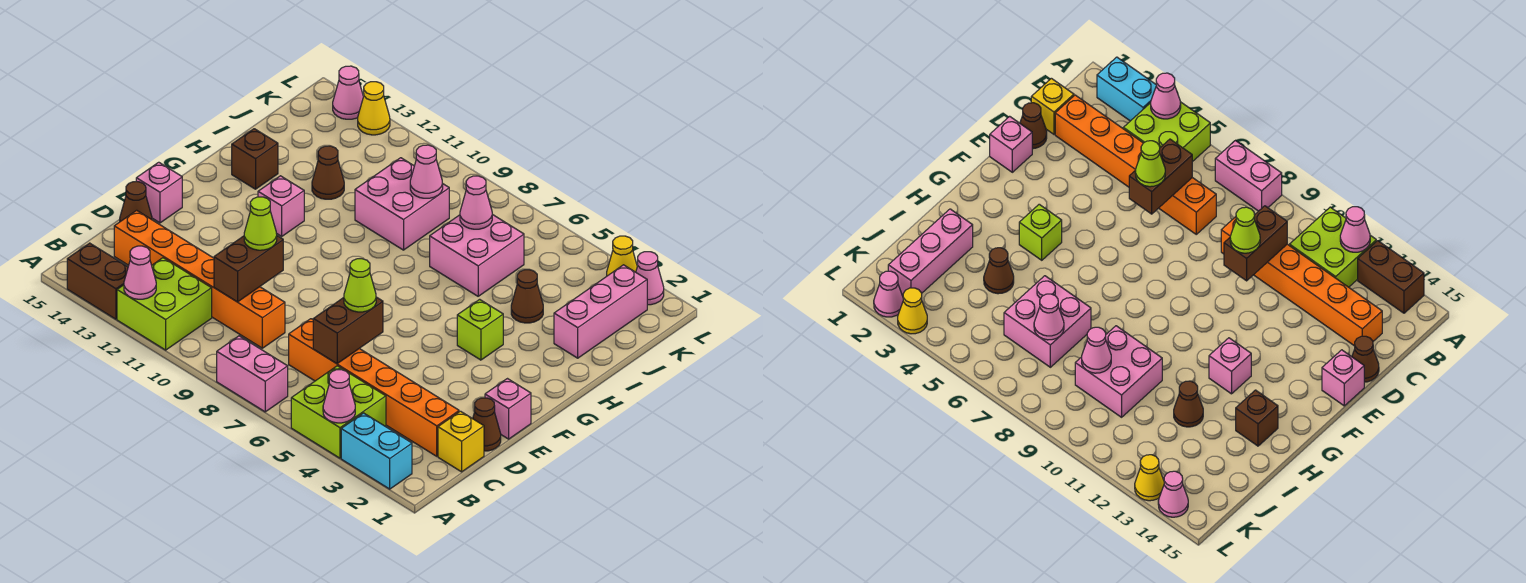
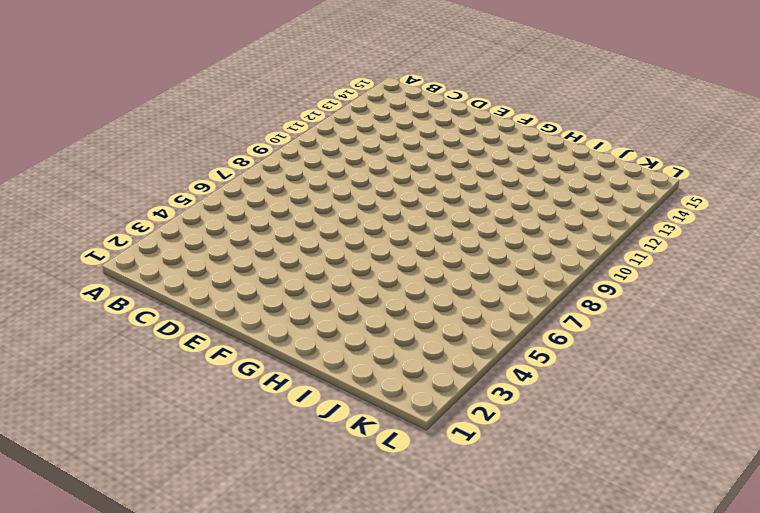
none -> cyan 1x2 brick [341,413,412,489]
none -> lime 2x2 brick [291,366,386,458]
none -> pink 1x2 brick [217,336,288,412]
none -> lime 2x2 brick [117,258,212,350]

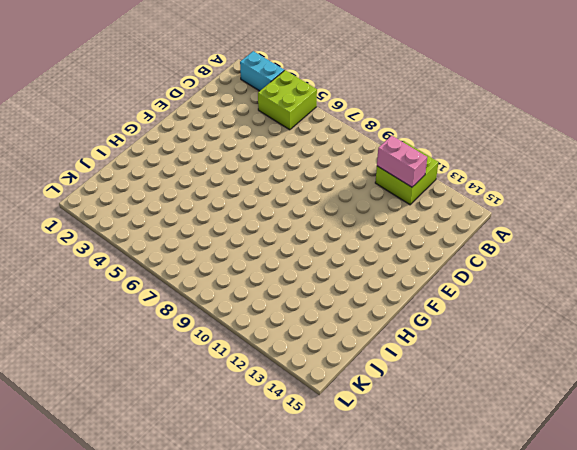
pink 1x2 brick [377,136,427,187] -> pink 1x2 brick moved to [217,336,288,412]
none -> brown 1x2 brick [67,243,128,319]
none -> yellow 1x1 brick [438,411,484,472]
none -> orange 1x6 brick [289,319,459,456]
none -> orange 1x6 brick [114,210,285,348]

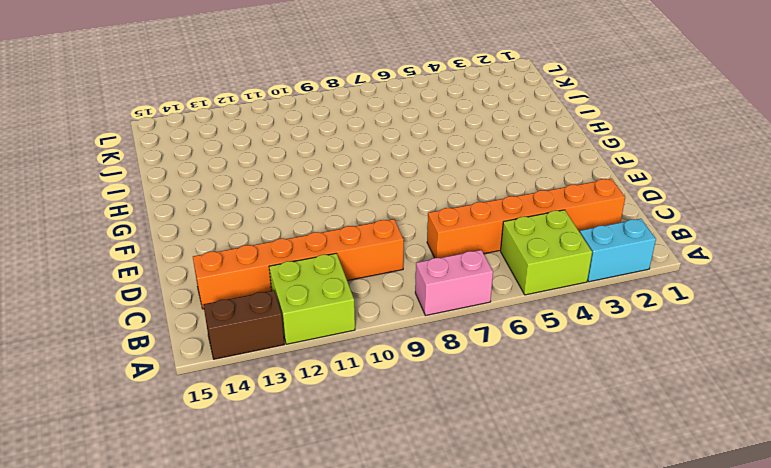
none -> yellow 1x1 brick [438,411,484,472]
none -> brown 1x1 cone [473,398,501,451]
none -> brown 1x1 cone [120,182,152,222]
none -> pink 1x1 brick [485,379,531,439]

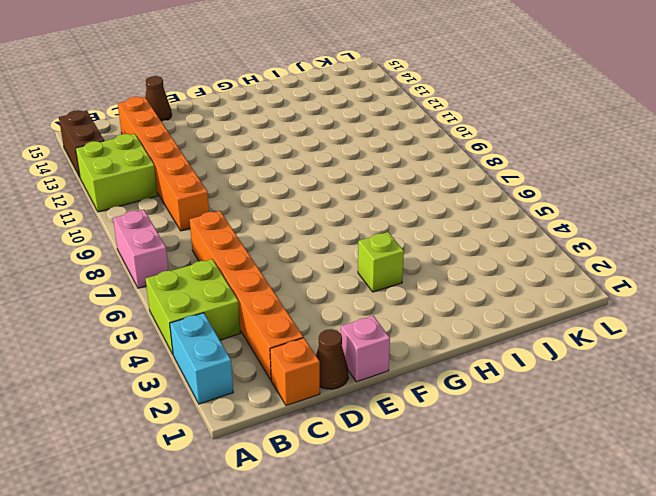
orange 1x1 brick [270,338,320,406] -> yellow 1x1 brick [438,411,484,472]
none -> pink 1x1 brick [136,162,182,223]
none -> pink 1x1 brick [258,176,304,236]
none -> brown 1x1 brick [232,129,278,189]
none -> pink 1x3 brick [554,265,647,358]

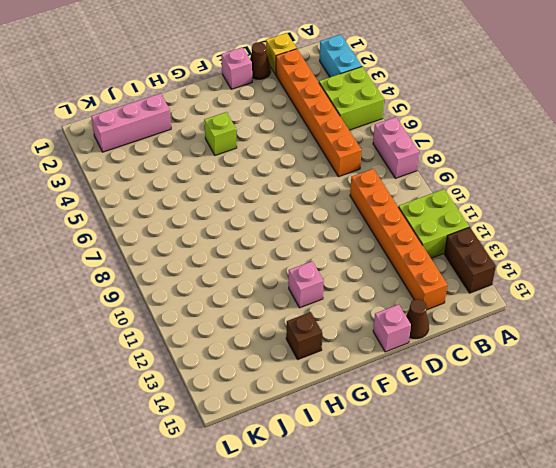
none -> brown 1x1 cone [511,270,543,323]
none -> pink 2x2 brick [430,214,524,296]
none -> pink 2x2 brick [355,158,449,250]
none -> brown 1x1 cone [312,146,344,199]

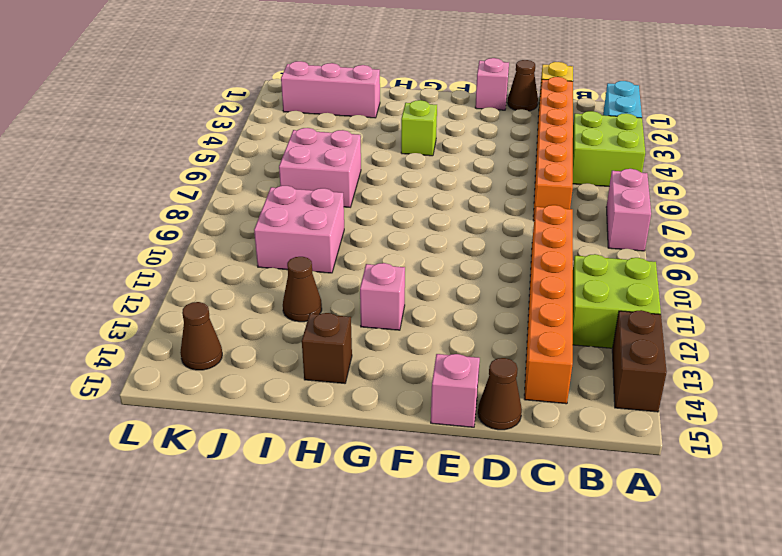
brown 1x1 cone [180,302,222,370] -> brown 1x1 cone moved to [511,270,543,323]
none -> pink 1x1 cone [636,252,664,305]
none -> yellow 1x1 cone [607,236,637,276]
none -> yellow 1x1 cone [358,82,390,135]
none -> pink 1x1 cone [333,66,363,119]

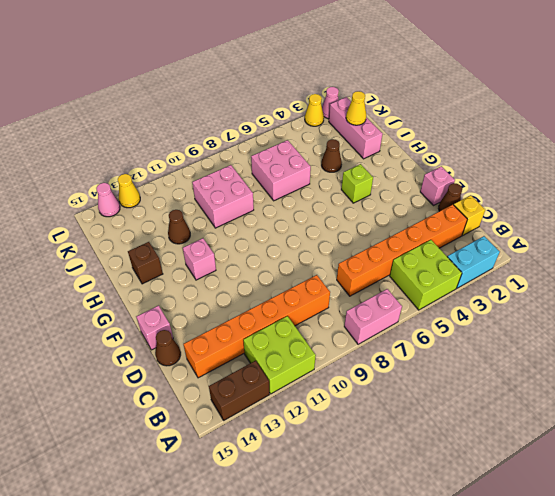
yellow 1x1 cone [346,91,366,125] -> none
none -> pink 1x1 cone [323,370,355,423]
none -> pink 1x1 cone [124,246,156,299]
none -> brown 1x2 brick [313,297,383,364]
none -> brown 1x2 brick [214,236,283,302]

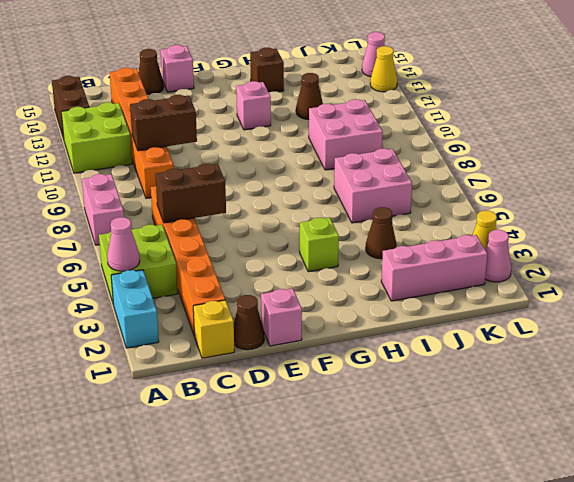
none -> pink 1x1 cone [124,246,156,299]
none -> pink 1x1 cone [460,176,492,229]
none -> pink 1x1 cone [410,145,443,198]
none -> lime 1x1 cone [344,259,376,312]

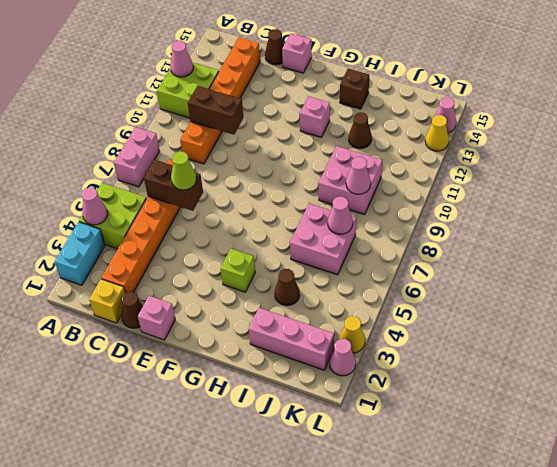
none -> brown 1x2 brick [67,243,128,319]
none -> lime 1x1 cone [244,197,277,250]

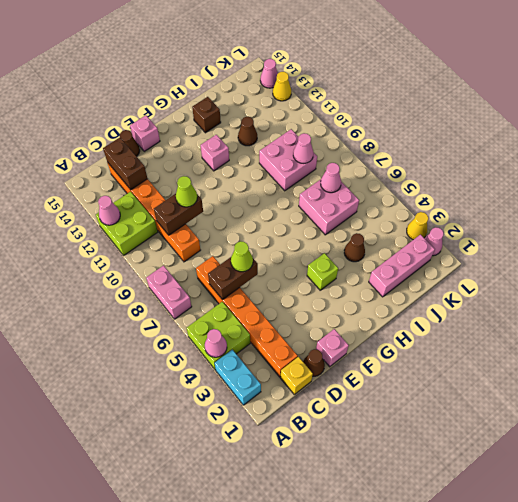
brown 1x2 brick [103,138,147,190] -> brown 1x2 brick moved to [67,243,128,319]

